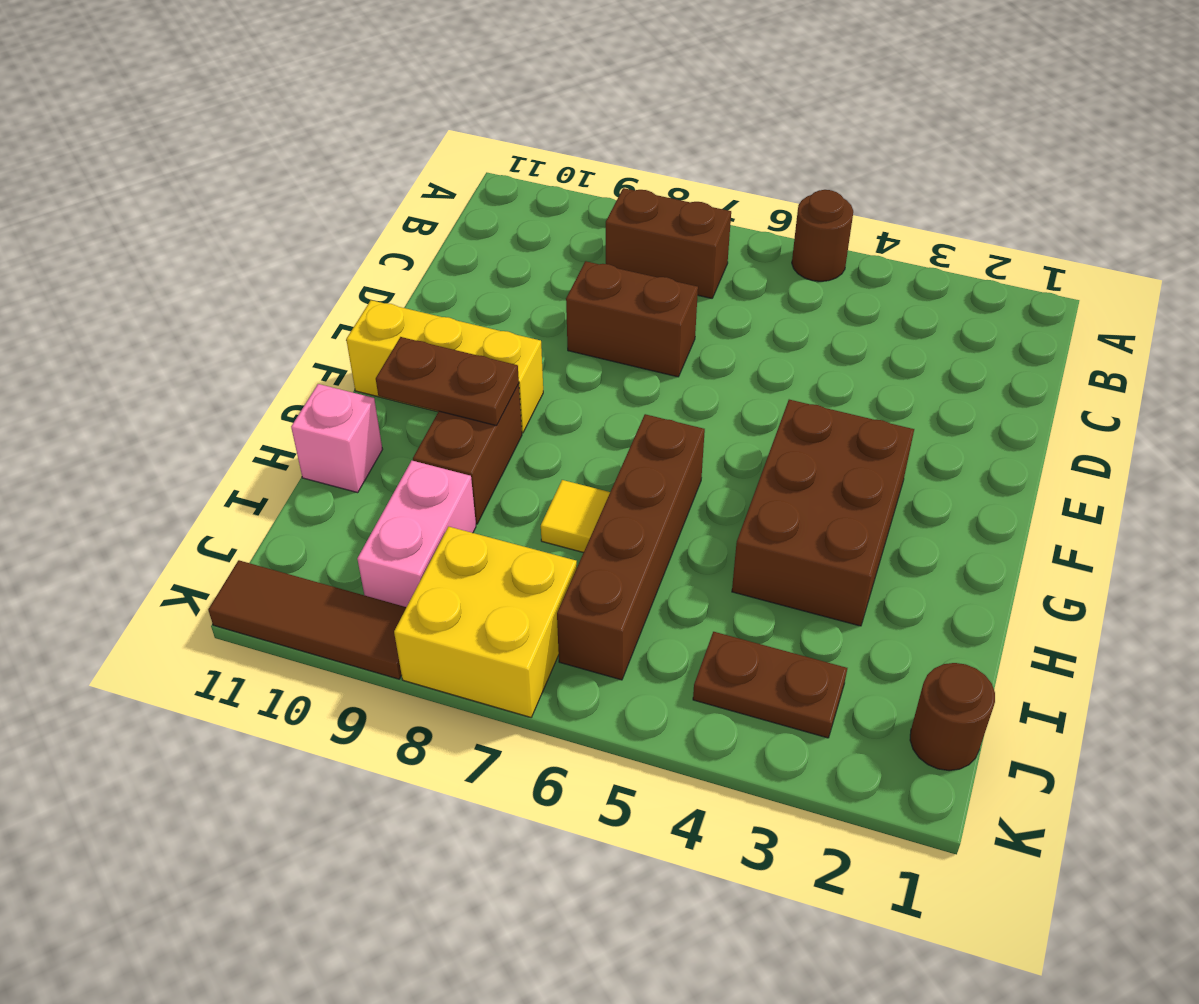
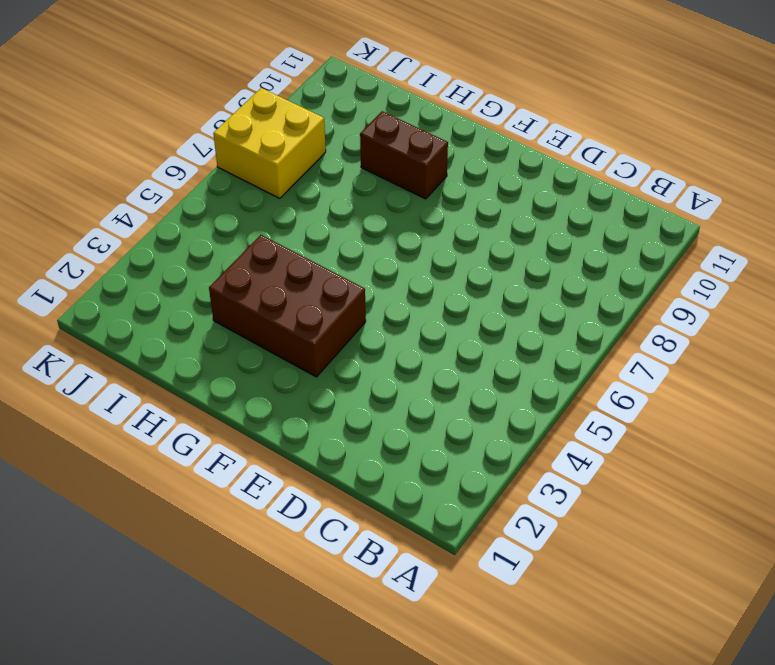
none -> brown 1x1 round brick [792,190,853,281]
none -> brown 1x2 brick [606,188,731,298]
none -> brown 1x2 brick [566,261,698,377]

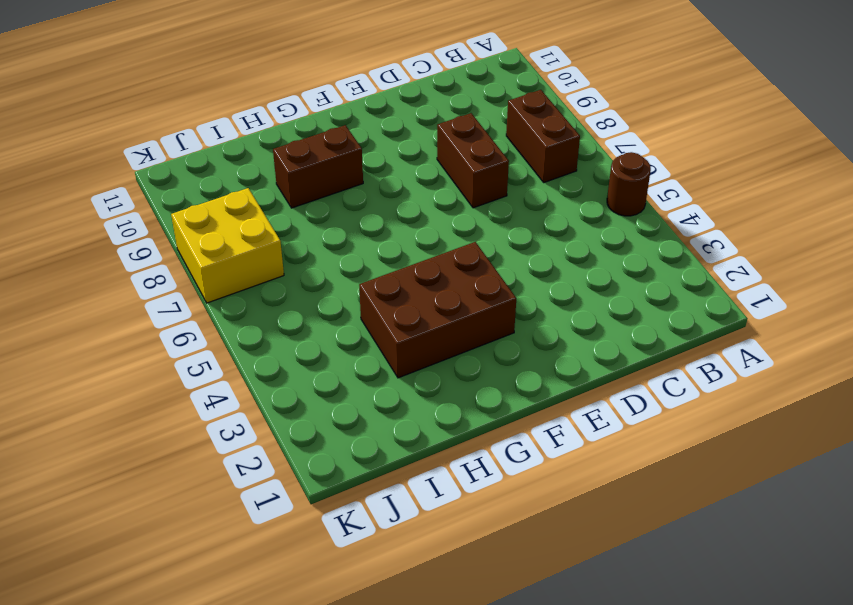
none -> yellow 1x3 brick [346,300,543,433]
none -> brown 1x4 brick [557,414,705,680]
none -> yellow 1x1 tile [541,480,610,553]

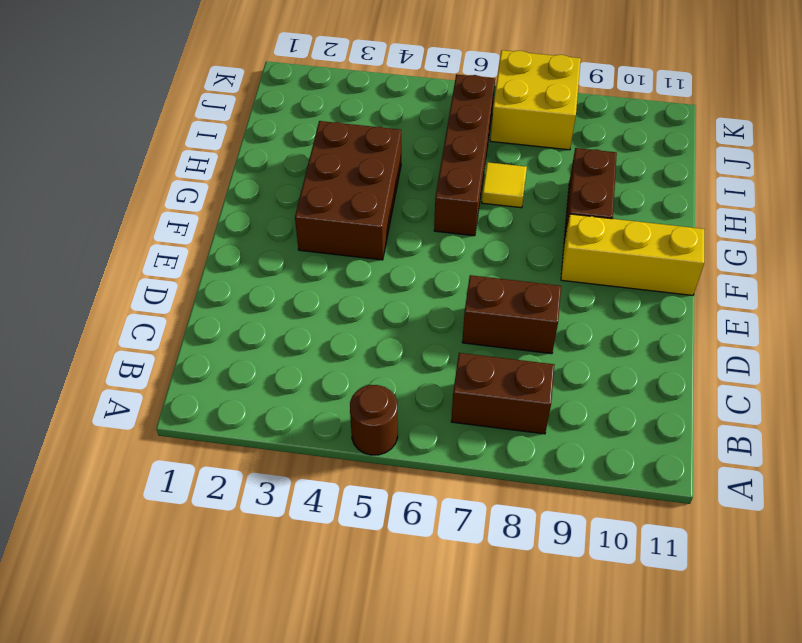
none -> pink 1x1 brick [291,384,383,493]
none -> pink 1x2 brick [357,461,476,607]
none -> brown 1x1 round brick [910,663,995,771]

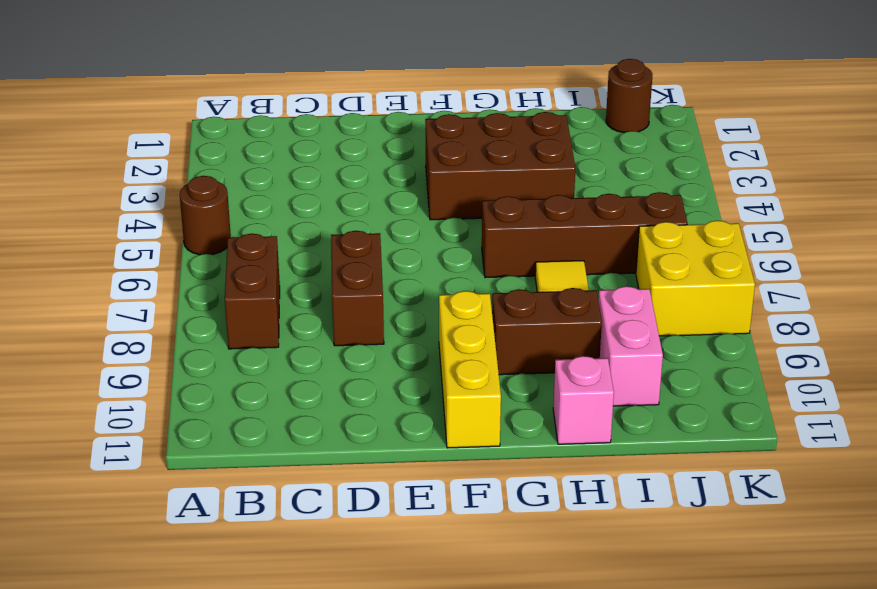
pink 1x2 brick [598,286,663,406] -> pink 1x2 brick turned to [357,461,476,607]
none -> brown 1x2 plate [693,632,847,738]
none -> brown 1x3 tile [208,560,406,679]
none -> brown 1x2 plate [376,337,519,426]

